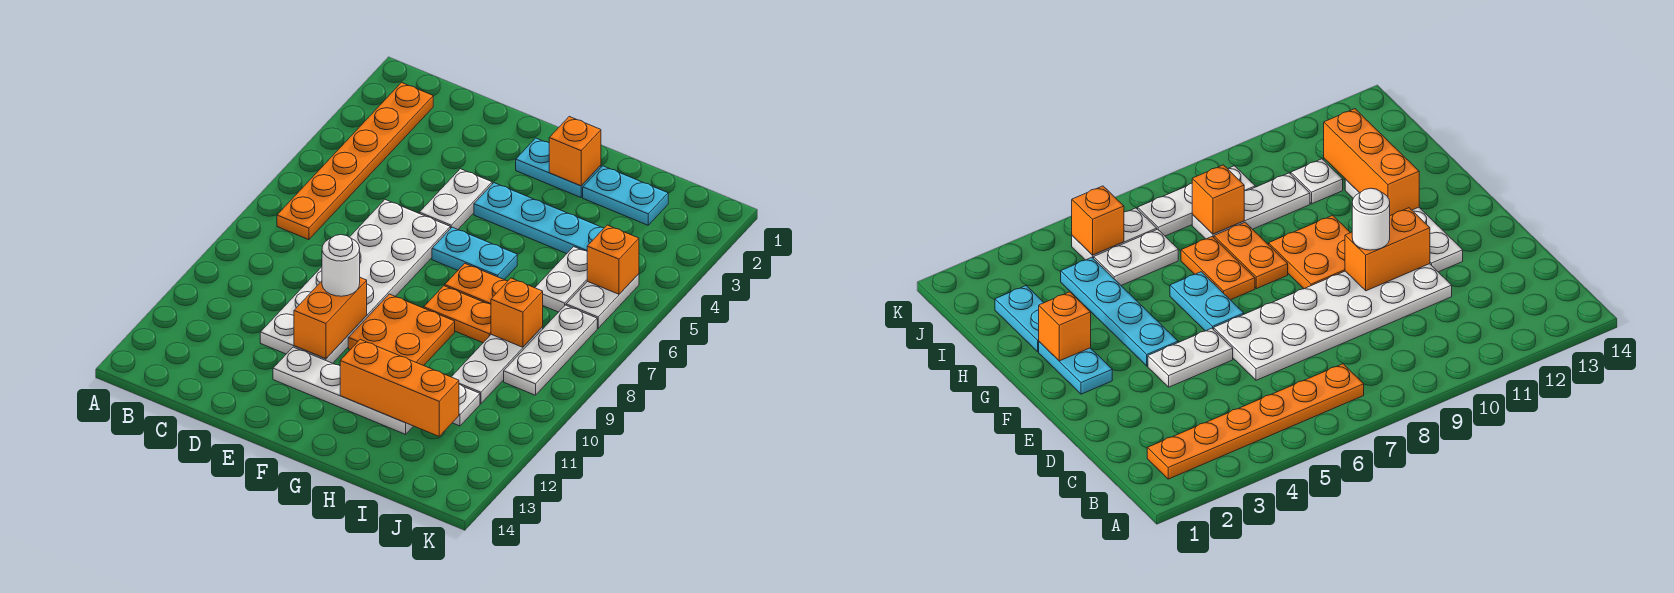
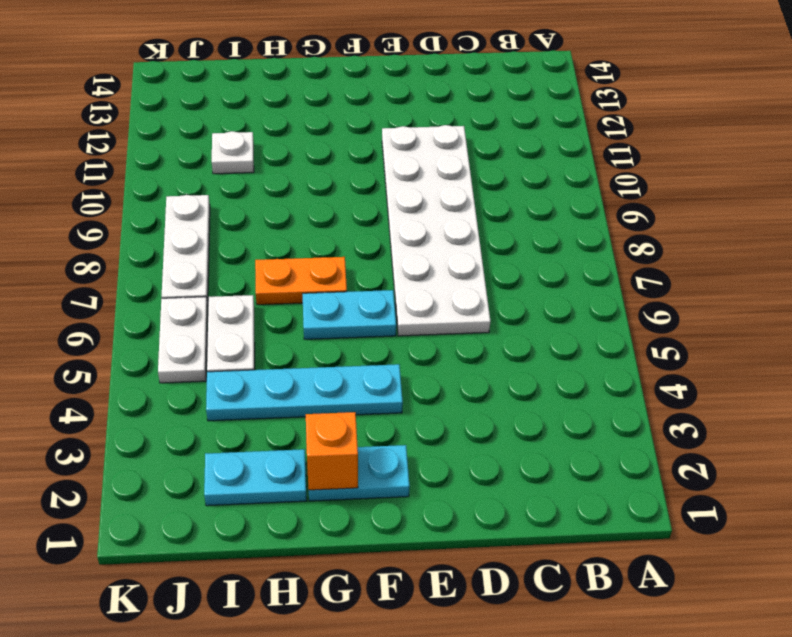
none -> orange 1x6 plate [277,83,433,240]
none -> white 1x2 plate [419,169,492,229]
none -> white 1x4 plate [273,347,413,434]

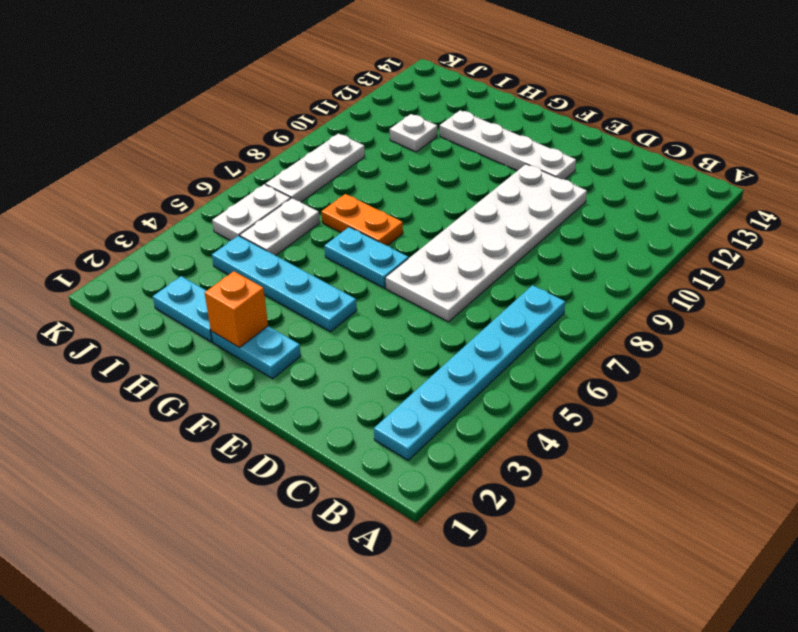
cyan 1x6 plate [374,285,565,460] -> orange 1x6 plate [277,83,433,240]
none -> white 1x2 plate [419,169,492,229]
none -> orange 2x2 plate [348,294,455,366]
none -> orange 1x2 plate [424,286,491,343]

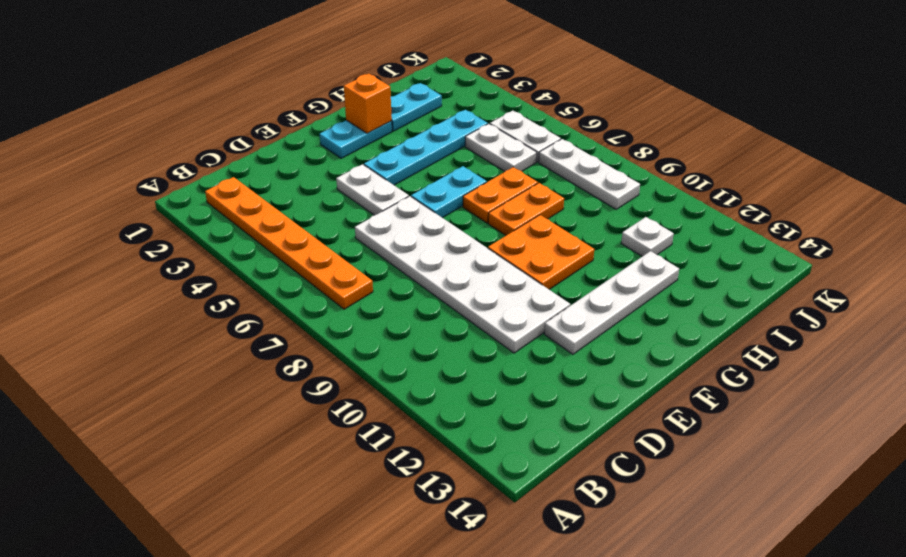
none -> white 1x3 plate [452,327,543,404]
none -> orange 1x2 brick [294,278,367,359]
none -> orange 1x3 brick [340,340,459,436]

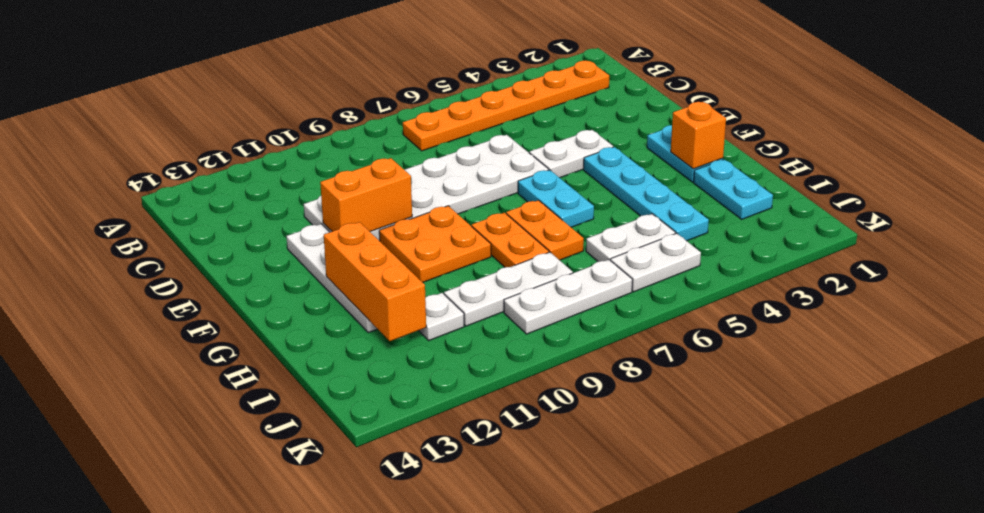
none -> orange 1x1 brick [491,278,543,347]
none -> orange 1x1 brick [587,225,639,294]
none -> white 1x1 round brick [322,235,360,296]

